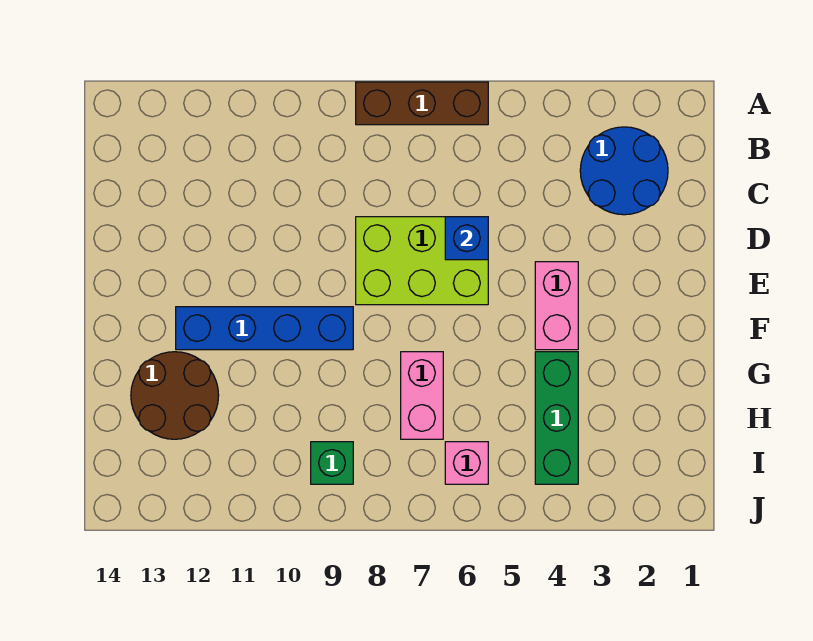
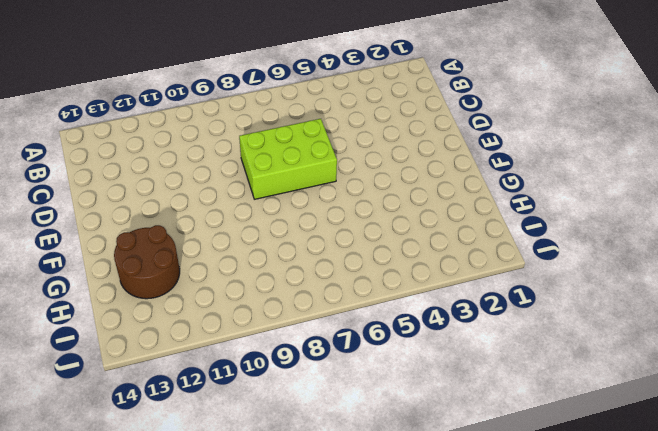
none -> brown 1x3 brick [356,82,488,125]
none -> blue 2x2 round brick [580,127,668,215]

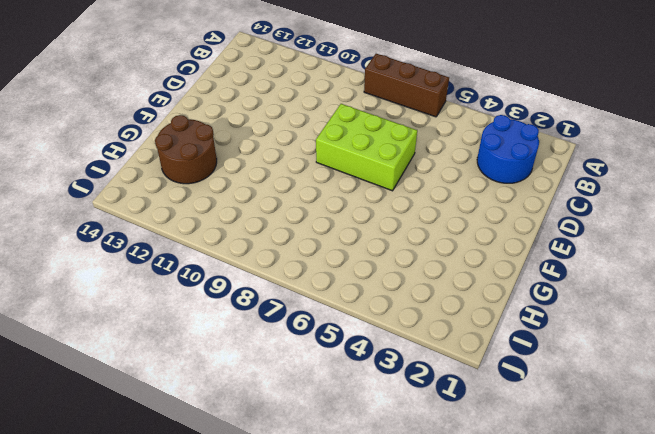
none -> pink 1x2 brick [535,262,578,350]
none -> blue 1x4 brick [176,307,353,350]

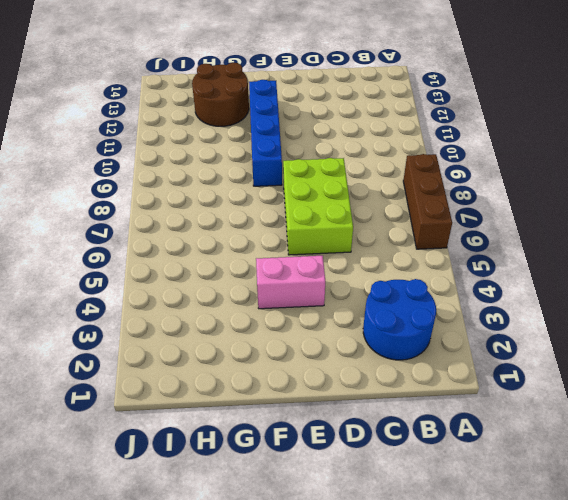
none -> green 1x3 brick [535,352,578,484]
none -> pink 1x2 brick [401,352,443,439]

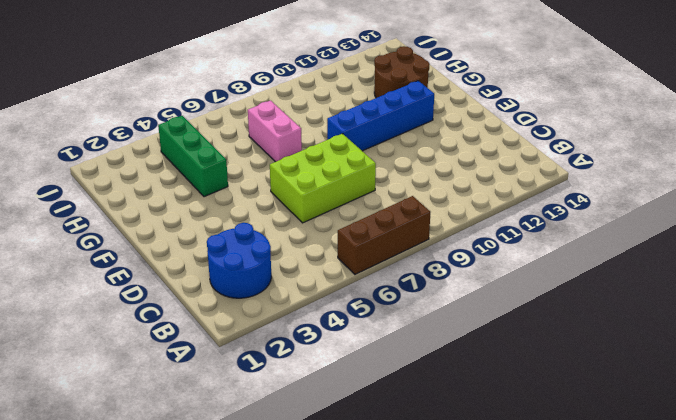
none -> pink 1x2 brick [535,262,578,350]
none -> pink 1x1 brick [445,442,488,484]

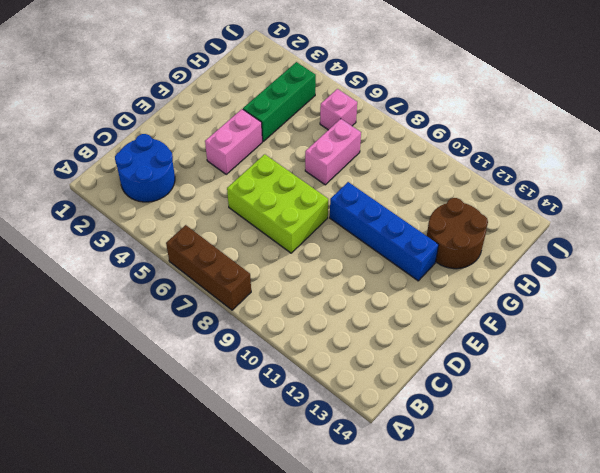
none -> green 1x1 brick [311,442,353,484]
none -> blue 1x1 brick [445,217,488,260]

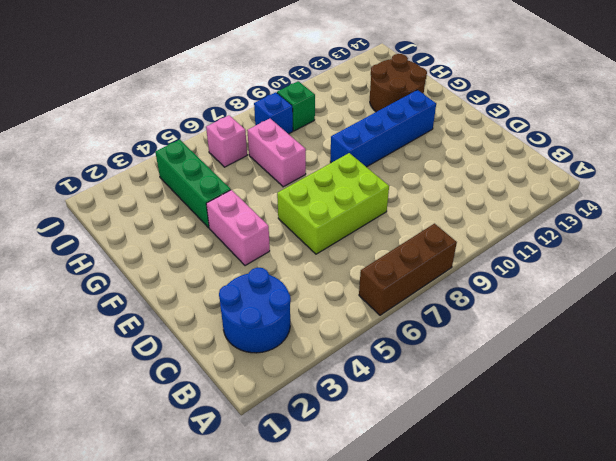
blue 1x1 brick [254,92,293,134] -> blue 1x1 brick moved to [445,217,488,260]

